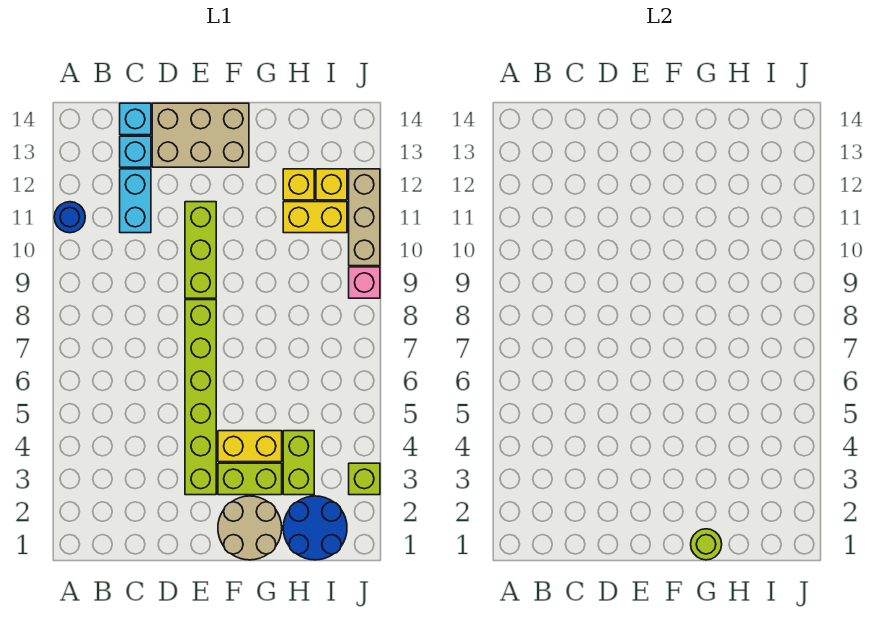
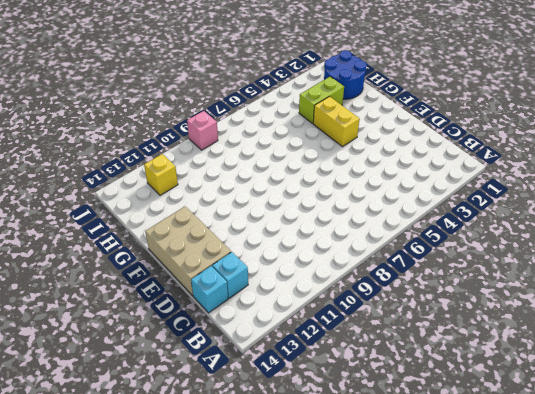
none -> blue 1x1 round brick [54,202,85,233]
none -> cyan 1x2 brick [120,169,151,233]
none -> lime 1x6 brick [185,300,216,495]

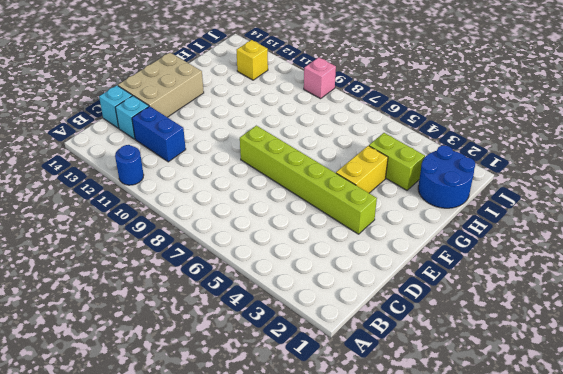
blue 1x2 brick [132,106,186,162] -> cyan 1x2 brick [120,169,151,233]
none -> lime 1x3 brick [185,202,216,298]
none -> tan 2x2 round brick [218,496,282,560]
none -> lime 1x2 brick [218,463,282,495]

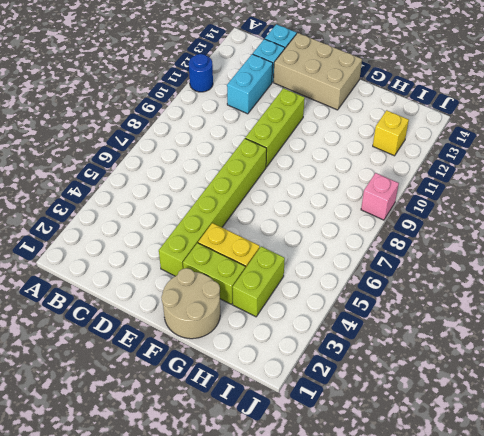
none -> blue 2x2 round brick [283,496,347,560]
none -> yellow 1x2 brick [283,202,347,233]
none -> yellow 1x1 brick [283,169,314,200]

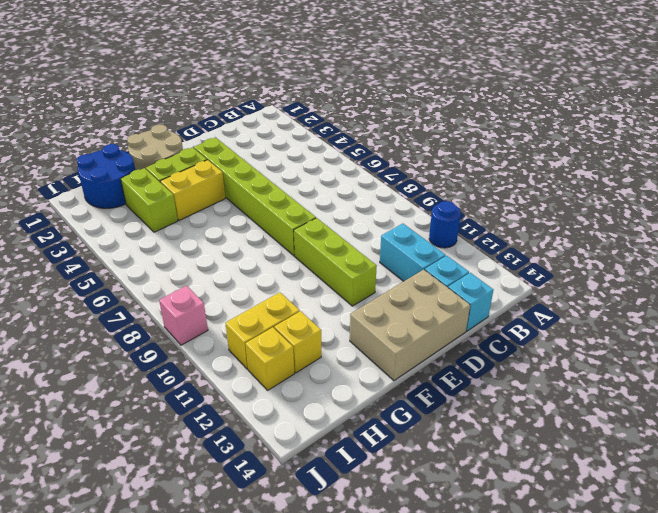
none -> lime 1x1 brick [349,463,380,495]
none -> tan 1x3 brick [349,169,380,266]
none -> lime 1x1 round brick [691,529,722,560]

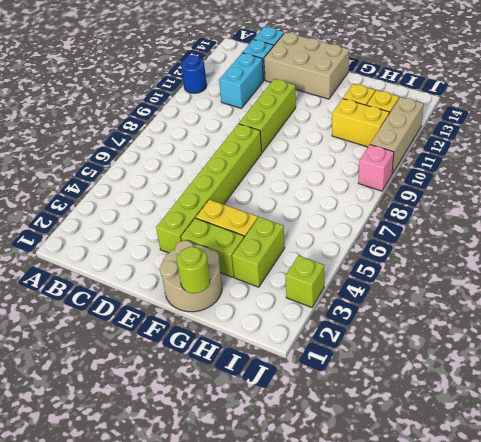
none -> blue 2x2 round brick [283,496,347,560]

